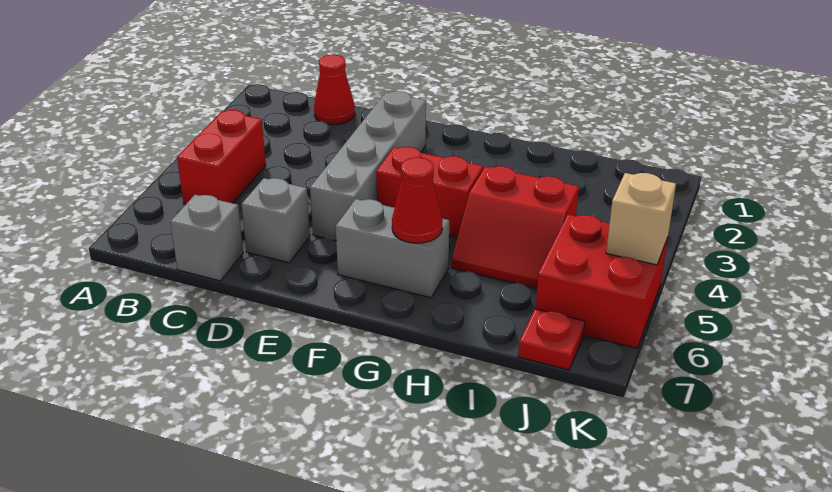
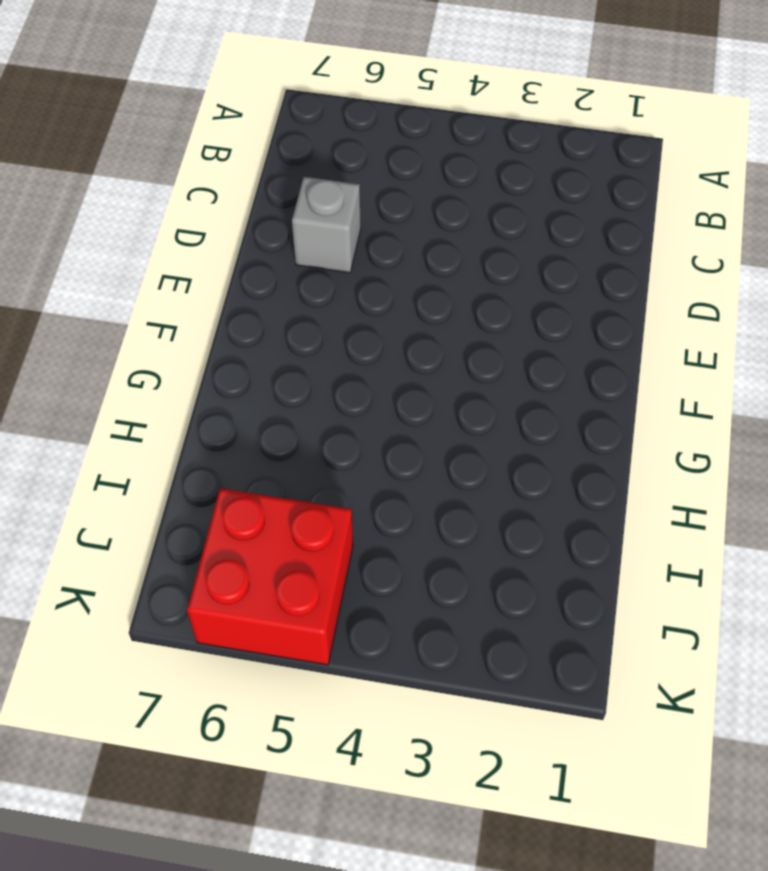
none -> red 1x2 brick [177,110,266,205]
none -> red 1x1 cone [314,55,355,125]
none -> grey 1x1 brick [170,195,243,281]

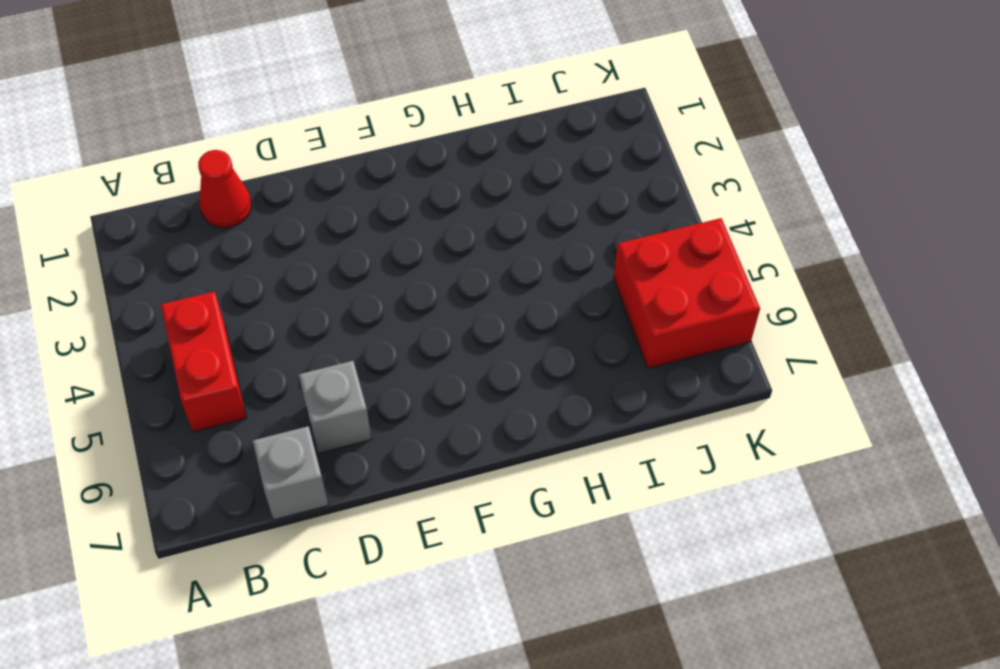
none -> grey 1x4 brick [310,91,426,240]
none -> red 1x2 brick [376,147,483,237]
none -> grey 1x2 brick [336,199,449,298]

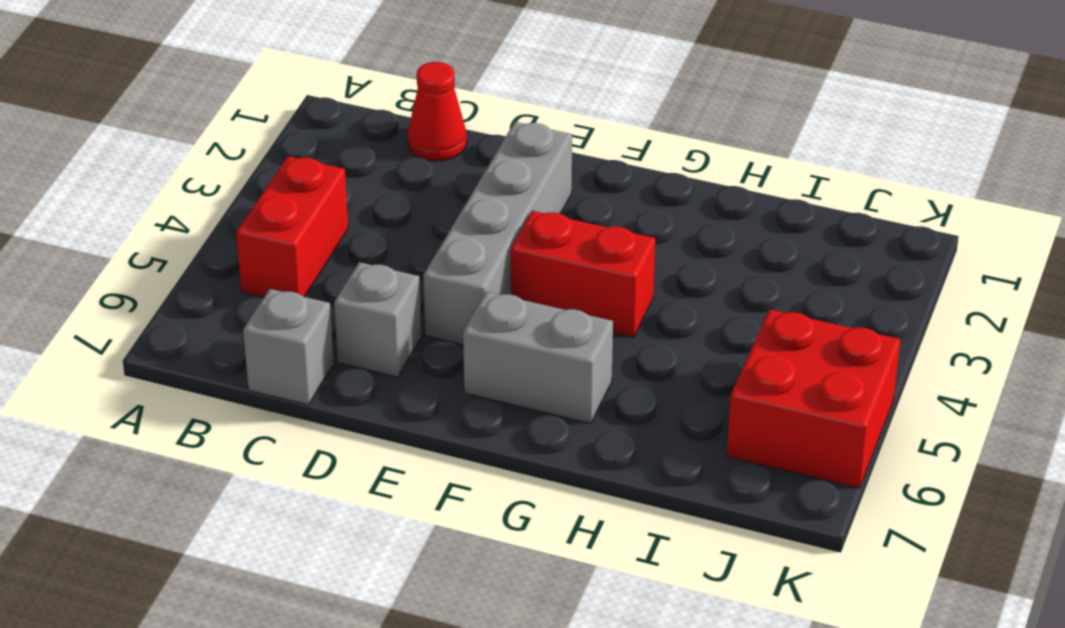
none -> red 2x2 slope [452,166,579,288]
none -> red 1x1 plate [518,309,585,370]
none -> red 1x1 cone [392,157,442,243]

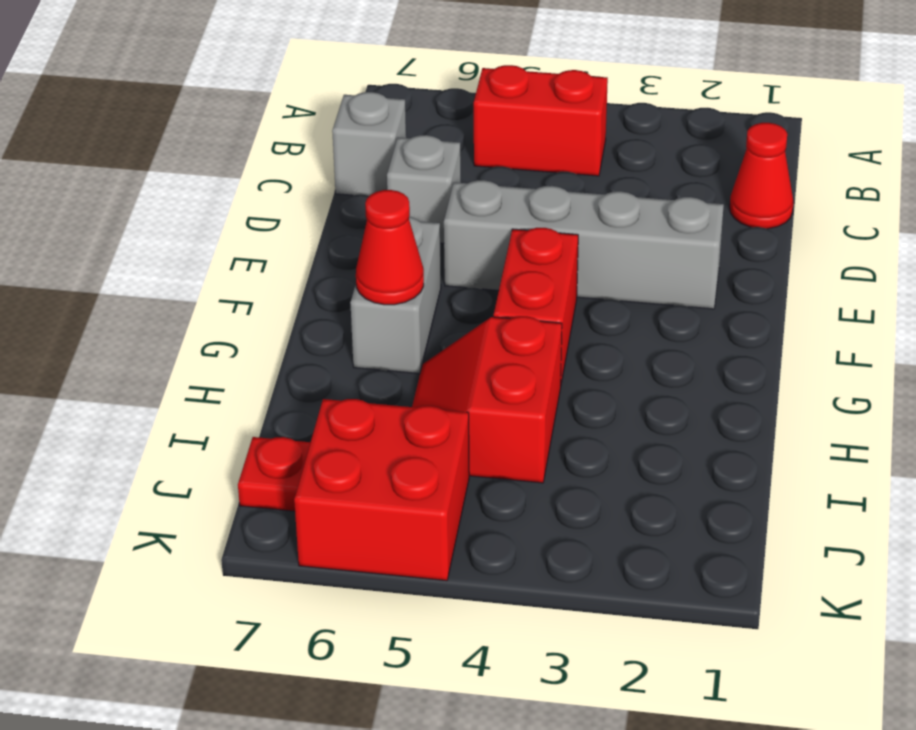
none -> tan 1x1 brick [606,173,676,265]

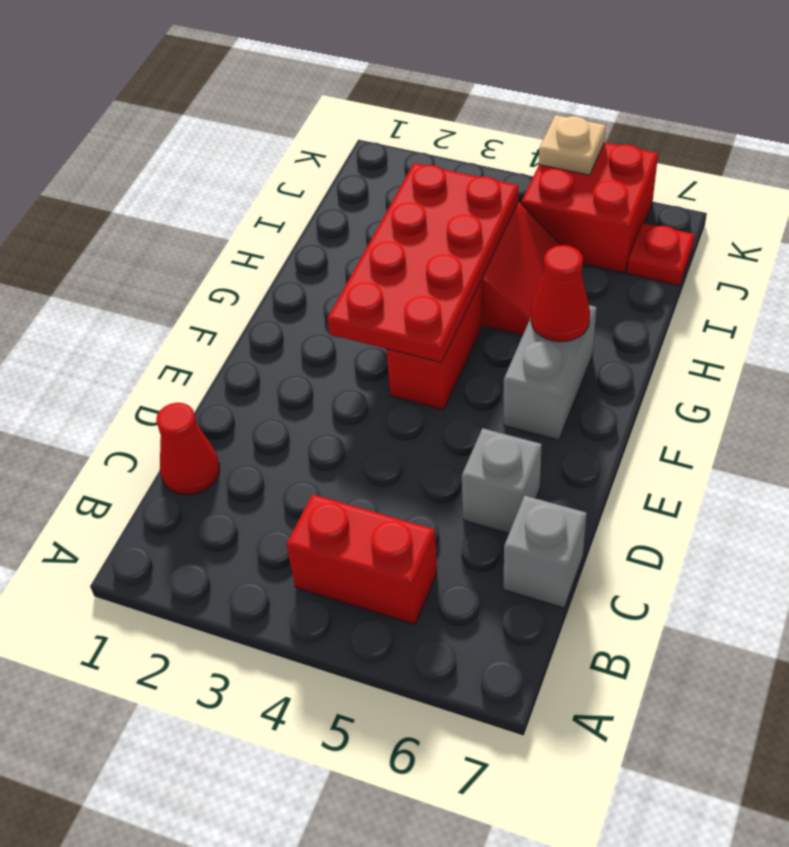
red 2x4 plate [327,163,518,362] -> none
tan 1x1 plate [539,115,606,175] -> tan 1x1 brick [606,173,676,265]
none -> grey 1x4 brick [310,91,426,240]

